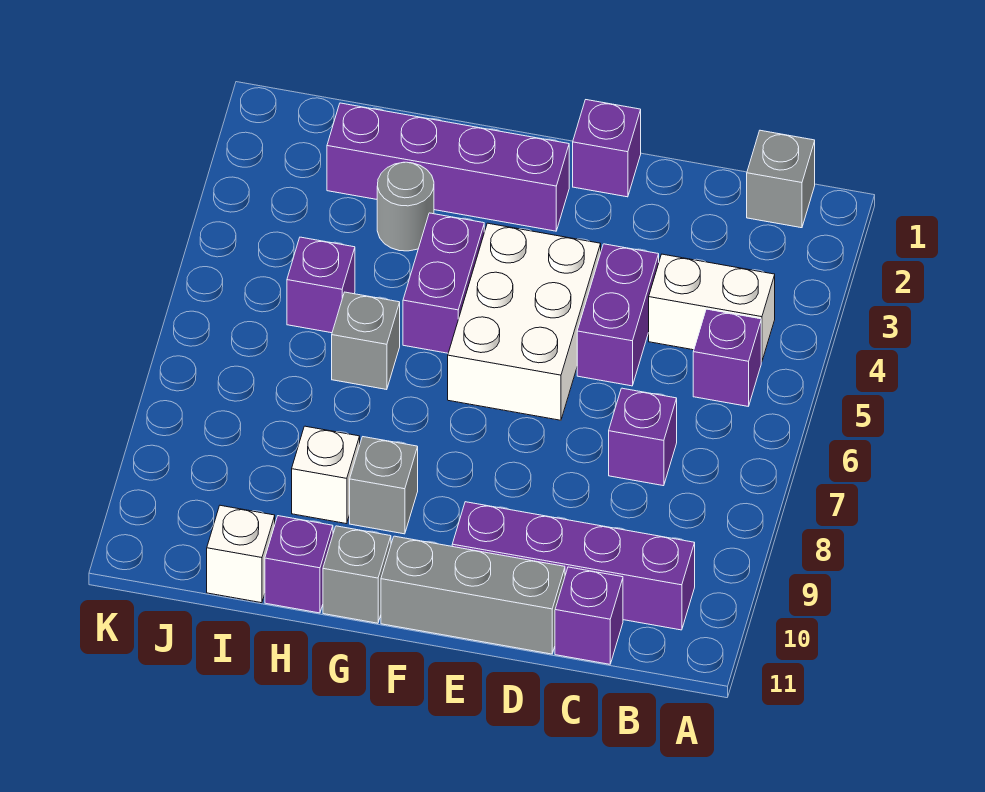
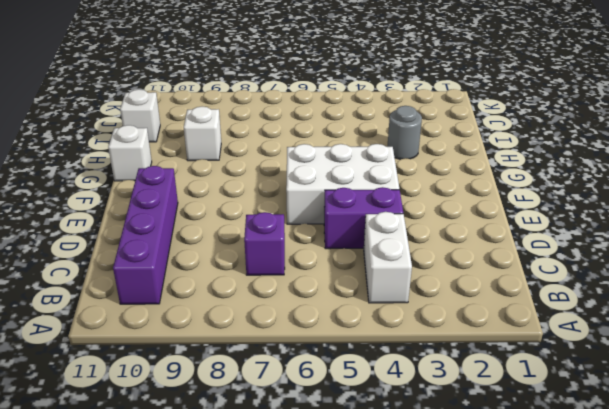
white 1x1 brick [108,125,152,181] -> grey 1x1 brick [323,526,391,623]
none -> grey 1x1 brick [747,130,815,228]
none -> purple 1x1 brick [693,309,761,406]
none -> purple 1x1 brick [555,567,623,664]

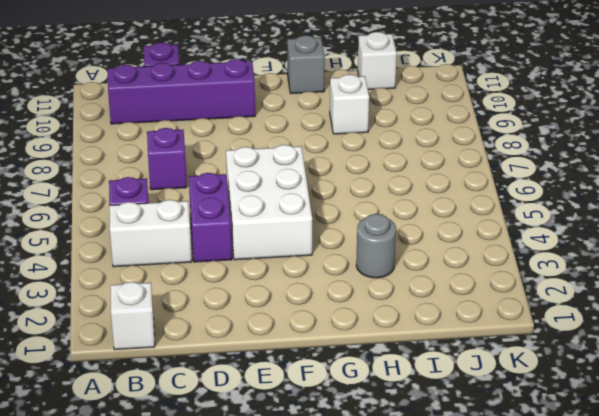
white 1x1 brick [110,282,155,350] -> grey 1x1 brick [747,130,815,228]
none -> grey 1x3 brick [381,536,565,654]
none -> purple 1x1 brick [573,100,641,197]
none -> purple 1x4 brick [327,103,569,231]

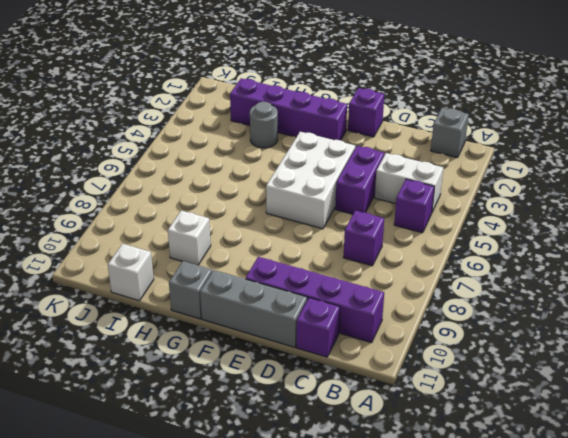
none -> purple 1x2 brick [403,213,484,353]
none -> grey 1x1 brick [350,437,418,534]
none -> grey 1x1 brick [332,292,400,390]

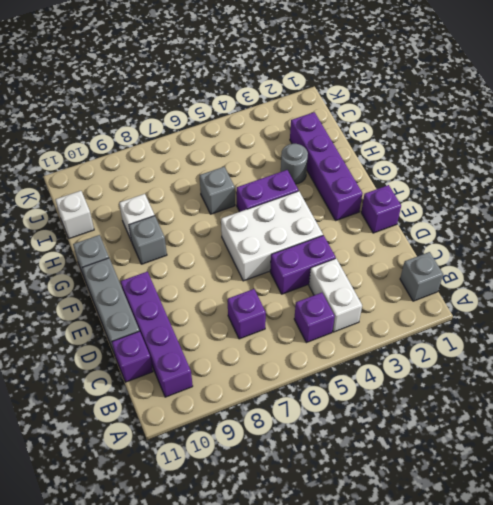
none -> purple 1x1 brick [265,516,333,613]
none -> purple 1x1 brick [287,237,355,333]

